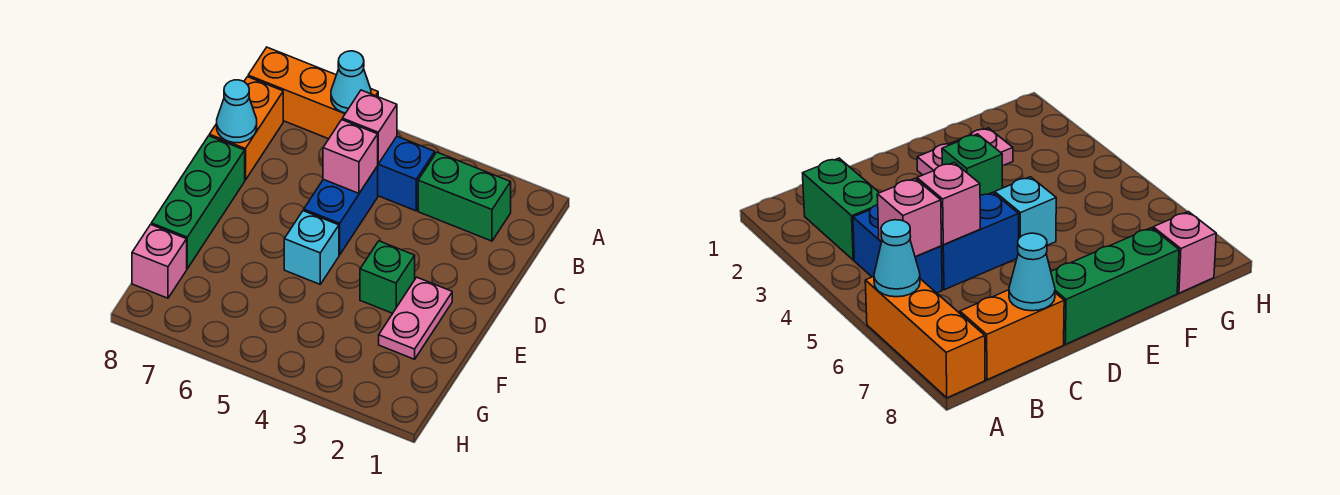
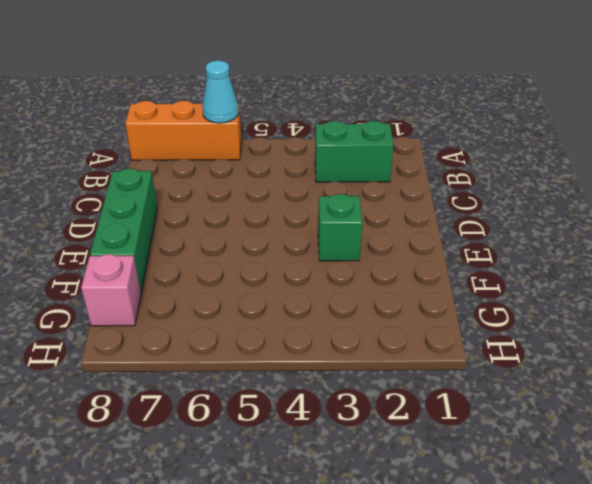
none -> blue 1x2 brick [378,136,435,211]
none -> orange 1x2 brick [209,77,283,180]
none -> blue 1x2 brick [304,166,378,255]

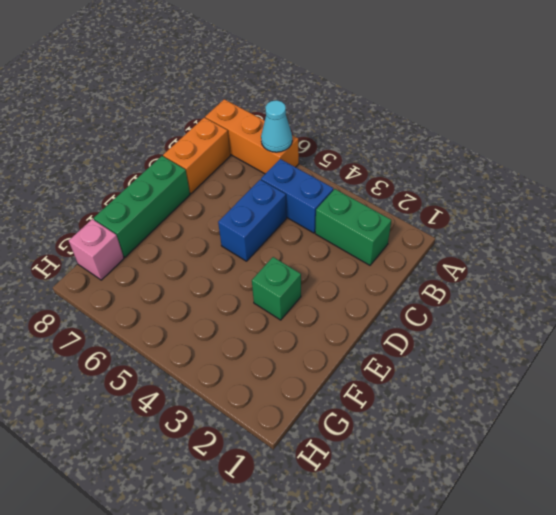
none -> pink 1x2 plate [379,277,452,359]
none -> cyan 1x1 brick [284,211,339,284]
none -> pink 1x1 brick [342,90,397,164]

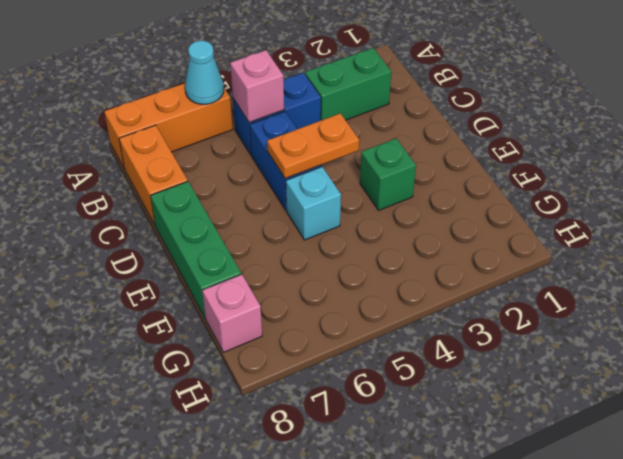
orange 1x2 plate [267,113,359,179] -> none
none -> pink 1x2 plate [379,277,452,359]
none -> pink 1x1 brick [323,120,378,193]
none -> cyan 1x1 cone [217,80,257,143]

